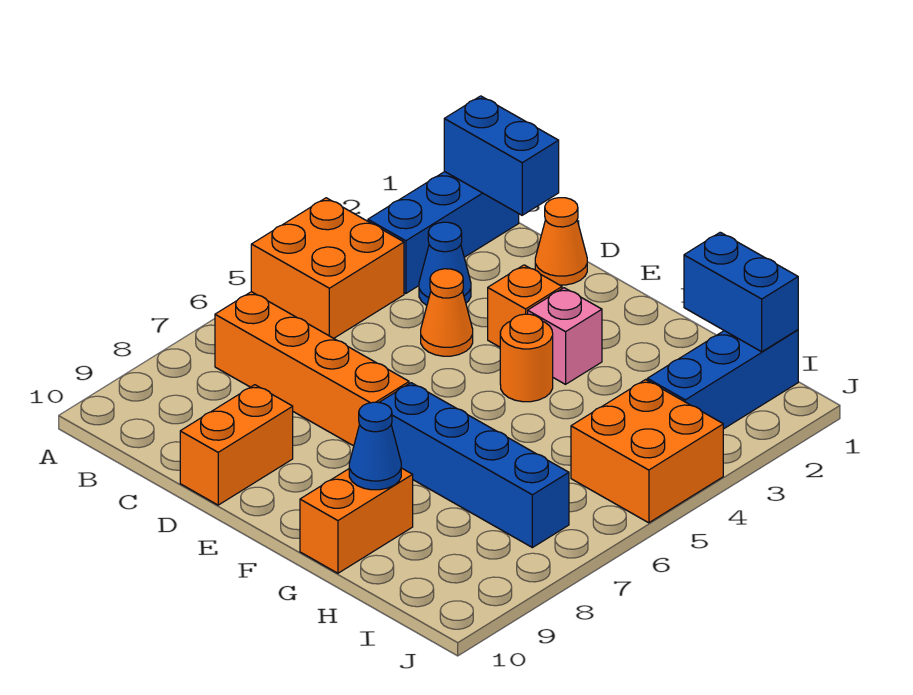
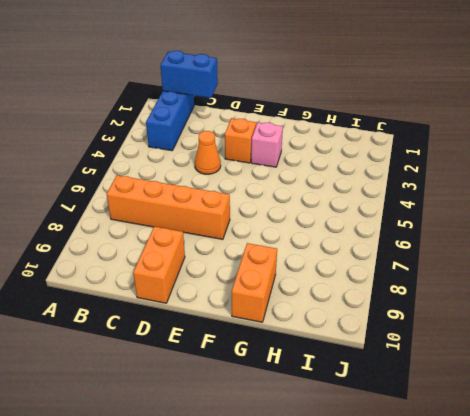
none -> orange 2x2 brick [251,198,404,338]
none -> blue 1x1 cone [419,222,471,305]
none -> orange 1x1 cone [535,198,587,285]

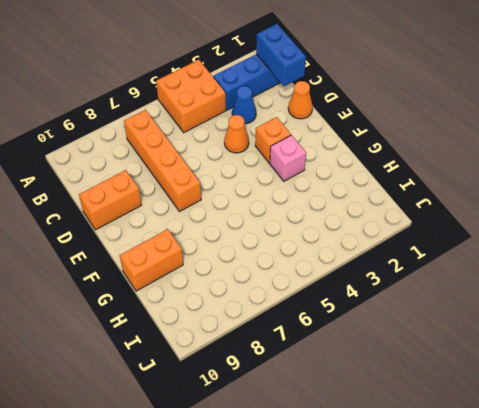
none -> orange 1x1 round brick [500,314,553,402]
none -> blue 1x4 brick [379,383,569,548]
none -> blue 1x3 brick [647,330,798,429]

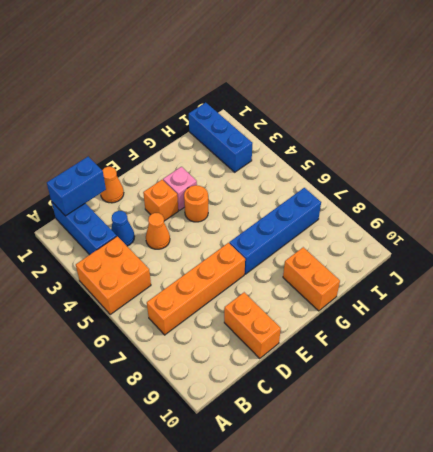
none -> orange 2x2 brick [571,380,723,523]
none -> blue 1x1 cone [349,402,401,490]
none -> blue 1x2 brick [684,232,798,352]

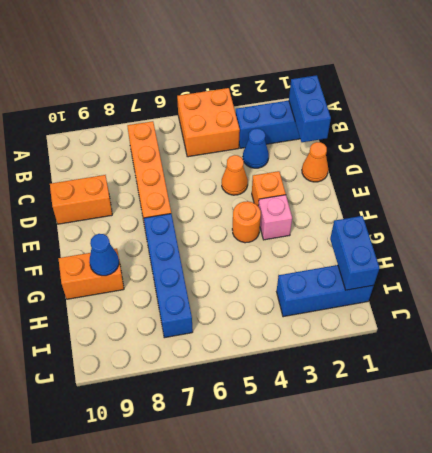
none -> orange 2x2 brick [571,380,723,523]

